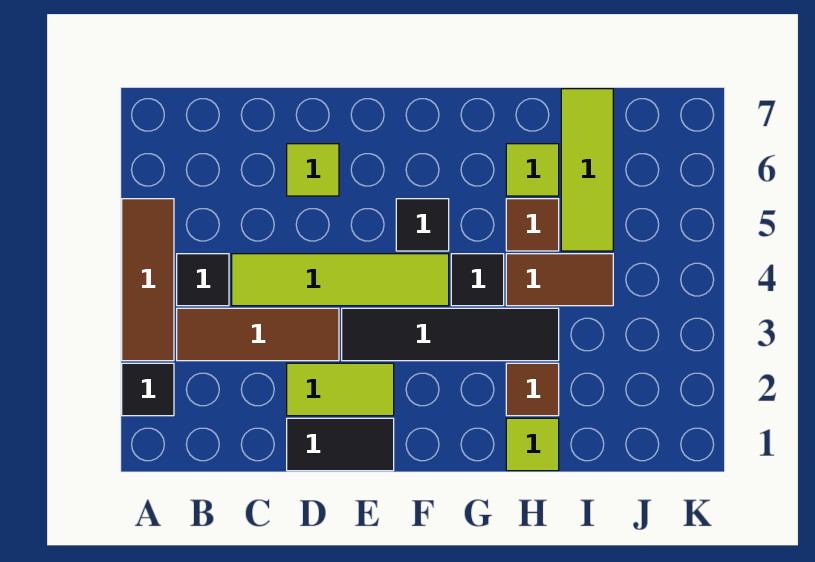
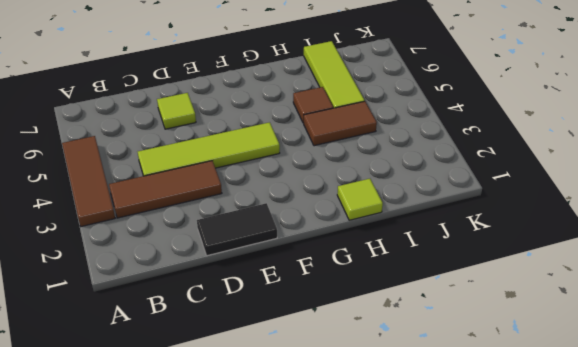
none -> black 1x1 tile [122,363,174,416]
none -> black 1x1 tile [177,254,229,306]
none -> lime 1x2 tile [287,363,394,416]

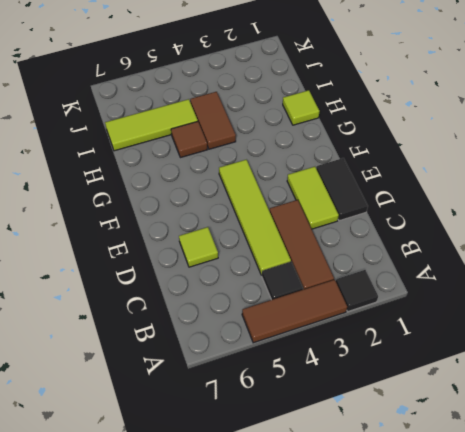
none -> black 1x4 tile [342,308,559,361]
none -> black 1x1 tile [396,199,449,251]
none -> black 1x1 tile [451,254,504,306]

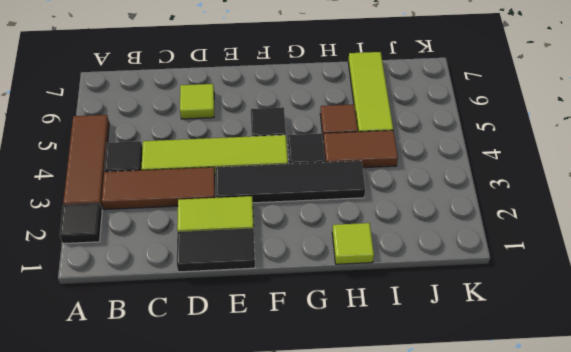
none -> brown 1x1 tile [506,363,559,416]
none -> lime 1x1 tile [506,144,559,196]

